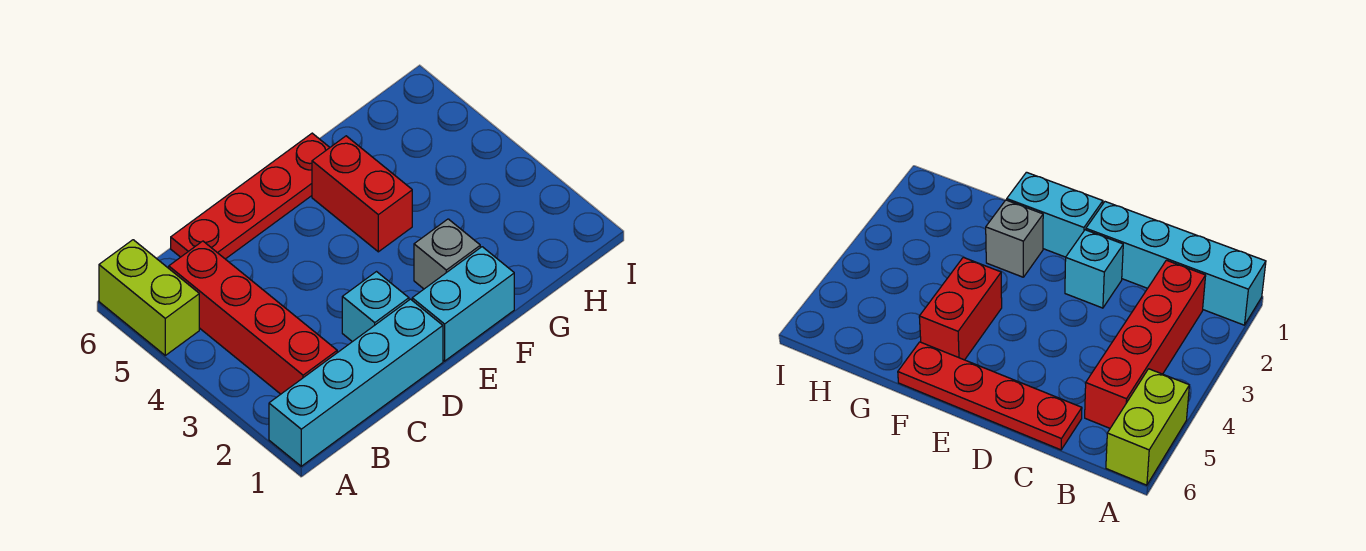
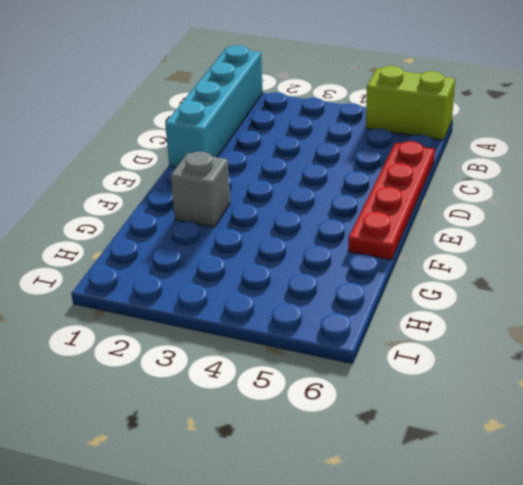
none -> red 1x4 brick [169,241,337,394]
none -> cyan 1x1 brick [342,272,409,342]

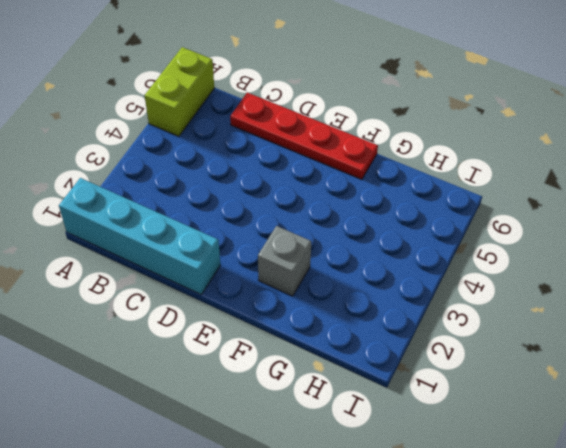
none -> red 1x4 brick [169,241,337,394]
none -> cyan 1x1 brick [342,272,409,342]

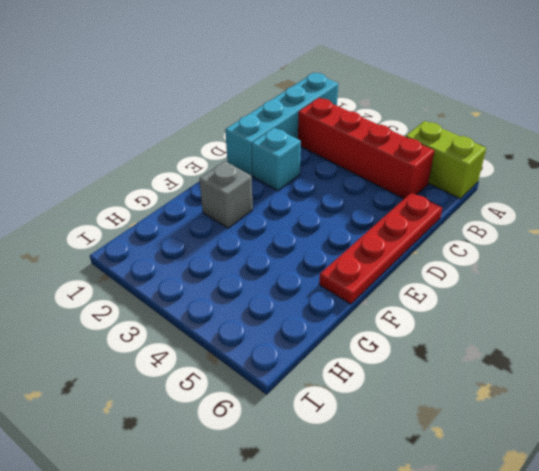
none -> cyan 1x2 brick [412,247,514,361]
none -> red 1x2 brick [312,136,412,252]

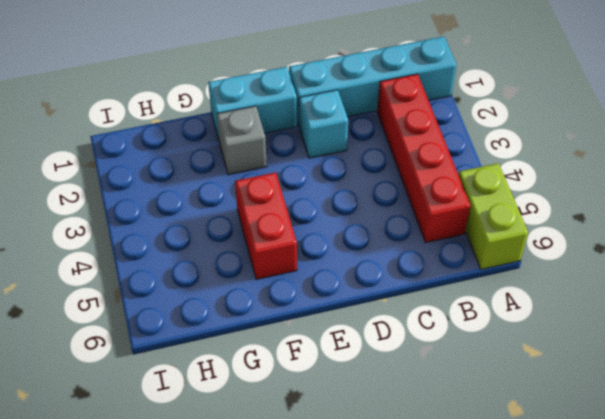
none -> red 1x4 plate [171,133,330,259]

